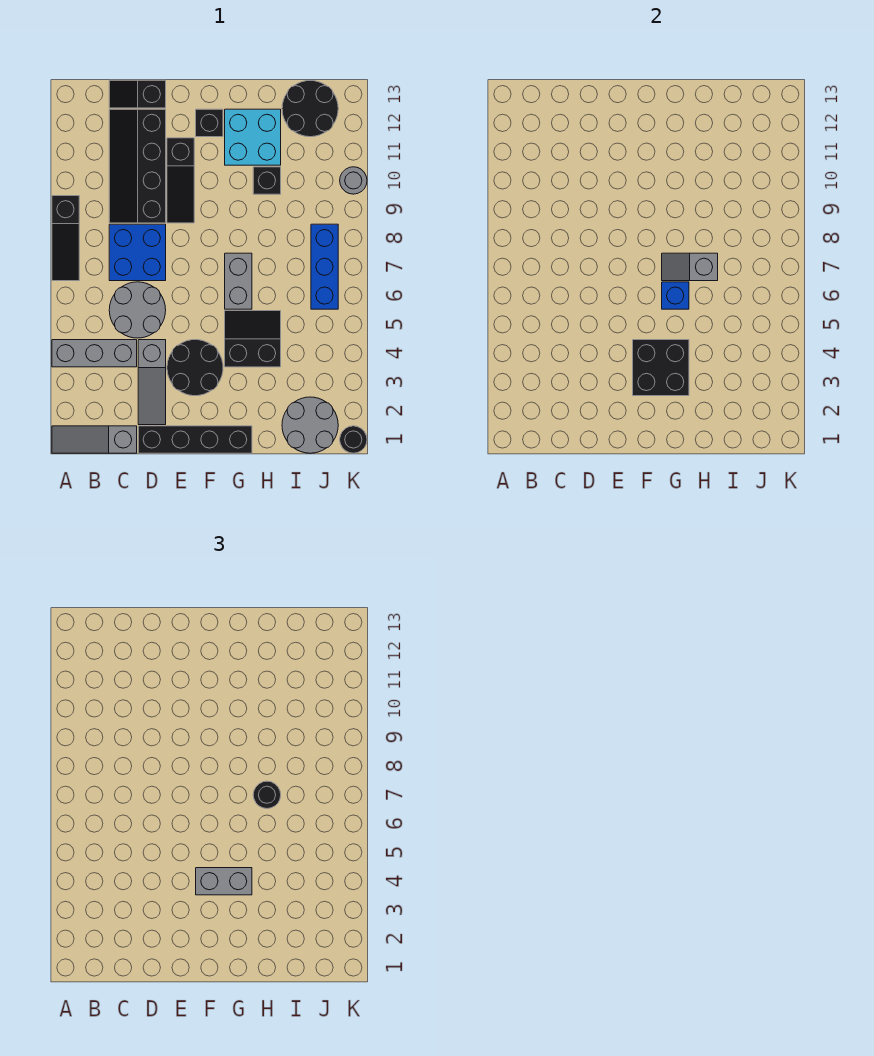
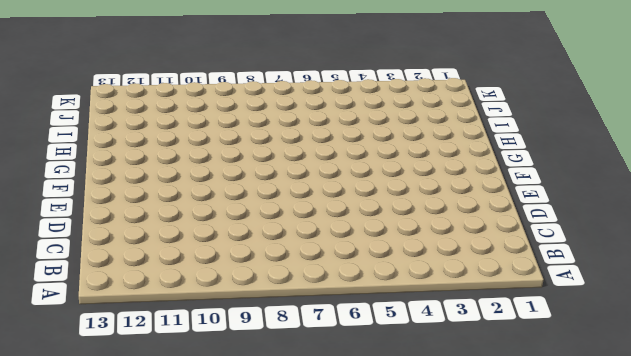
none -> grey 1x3 slope [52,426,137,453]
none -> grey 1x3 brick [52,340,137,367]
none -> black 1x3 slope [52,196,79,281]

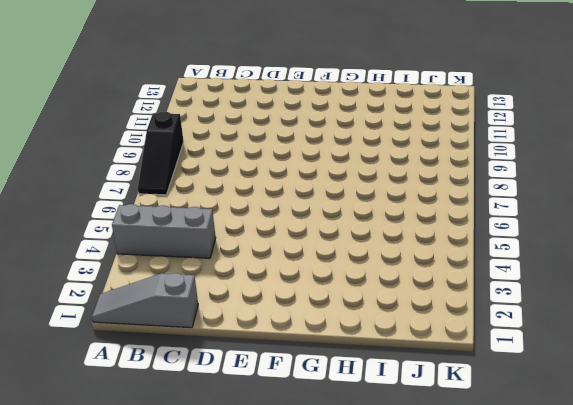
none -> grey 2x2 round brick [109,282,166,338]
none -> blue 2x2 brick [109,224,166,281]
none -> black 2x4 slope [109,109,166,223]

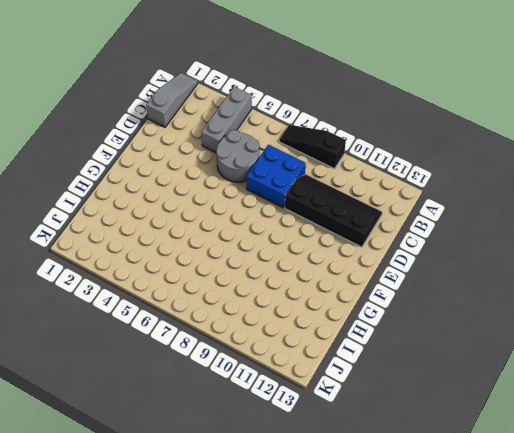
none -> black 1x2 slope [109,80,166,108]
none -> black 1x4 brick [138,426,252,453]
none -> grey 1x3 slope [138,340,166,425]

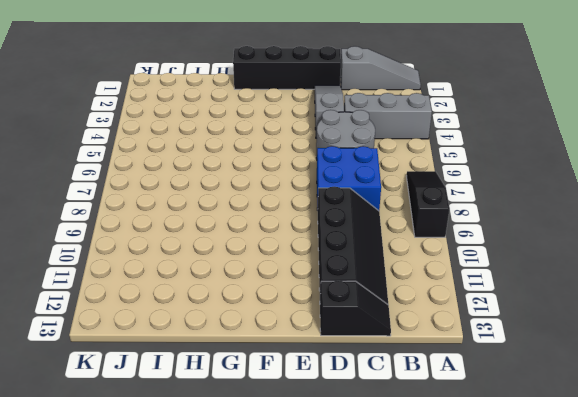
none -> black 2x2 round brick [167,340,223,396]
none -> black 1x3 slope [167,138,194,223]
none -> black 1x1 brick [196,109,223,137]

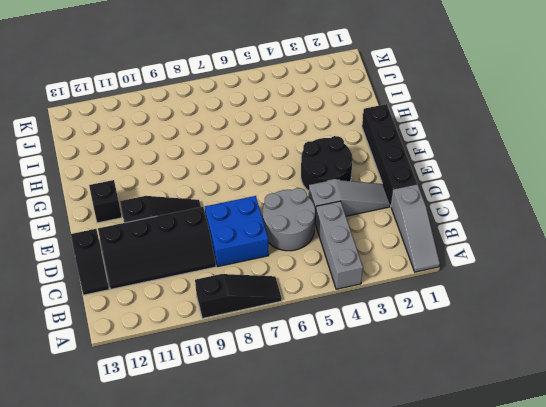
none -> black 2x2 slope [225,311,281,367]
none -> grey 1x2 brick [225,253,252,309]
none -> cyan 2x2 brick [225,109,281,165]

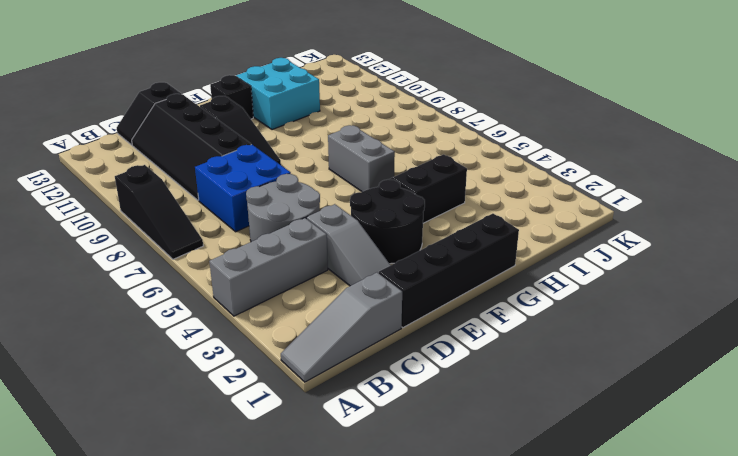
none -> black 1x1 brick [253,167,281,194]
none -> grey 2x2 round brick [282,397,338,453]
none -> black 2x2 round brick [282,81,338,137]

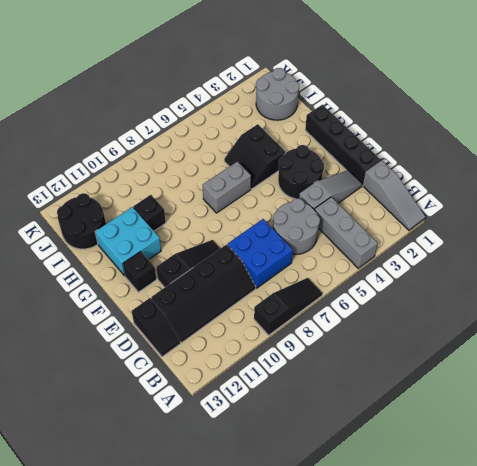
none -> blue 1x3 brick [311,224,338,309]
none -> black 1x1 round brick [340,426,367,453]
none -> grey 1x1 round brick [340,167,367,194]

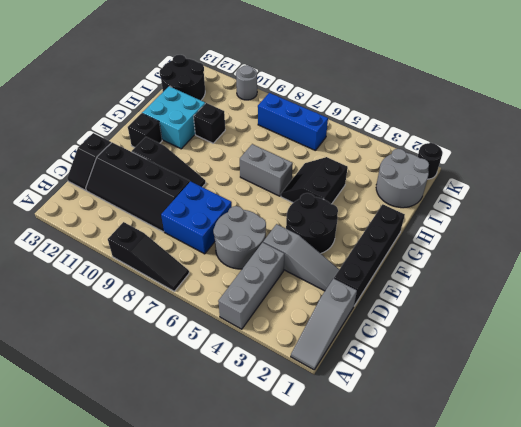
none -> black 2x2 brick [633,340,689,396]
none -> blue 1x1 brick [662,282,689,309]
none -> grey 1x2 slope [662,253,718,281]

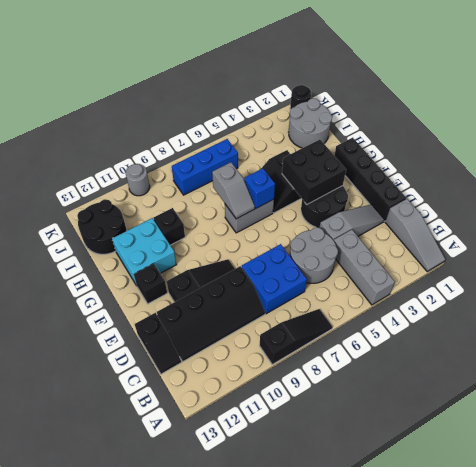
none -> grey 1x2 brick [196,868,252,895]
none -> black 1x1 round brick [253,781,281,809]

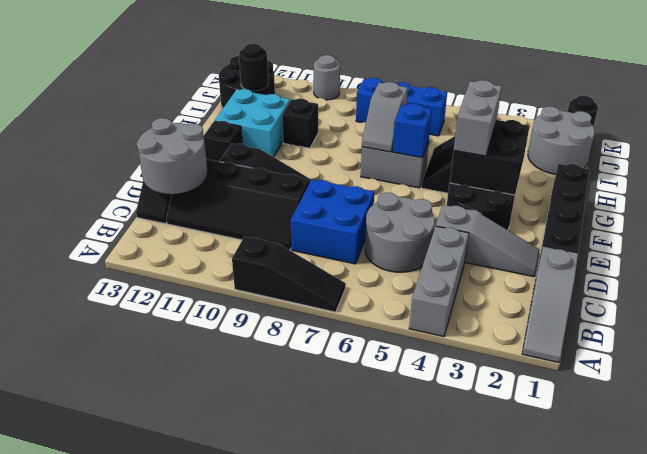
grey 2x2 round brick [136,118,208,194] -> none
black 1x1 round brick [239,44,268,91] -> black 1x1 round brick moved to [253,781,281,809]

